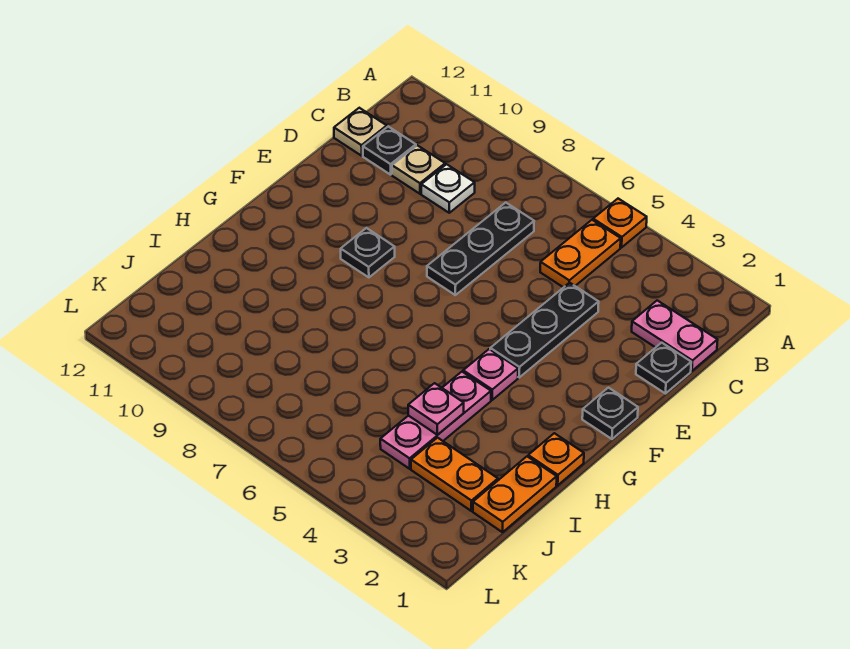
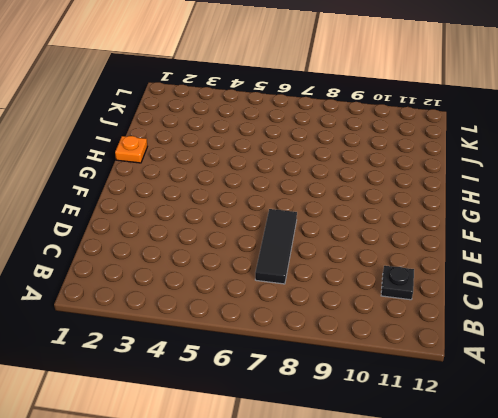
black 1x3 tile [255,209,297,284] -> black 1x3 plate [427,203,534,295]
none -> orange 1x1 plate [593,199,647,247]
none -> orange 1x2 plate [540,220,621,288]
none -> pink 1x2 plate [632,301,717,371]

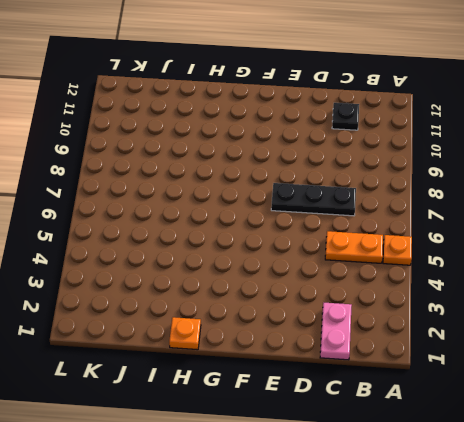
none -> white 1x1 plate [421,164,475,213]
none -> tan 1x1 plate [392,145,445,194]
none -> tan 1x1 plate [334,108,387,156]

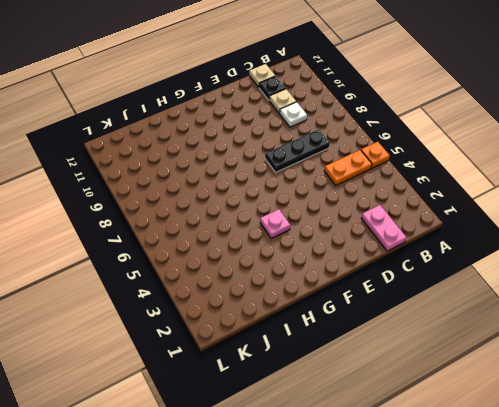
none -> black 1x1 plate [636,343,691,394]
none -> black 1x3 plate [490,283,599,377]
none -> black 1x1 plate [582,388,638,439]

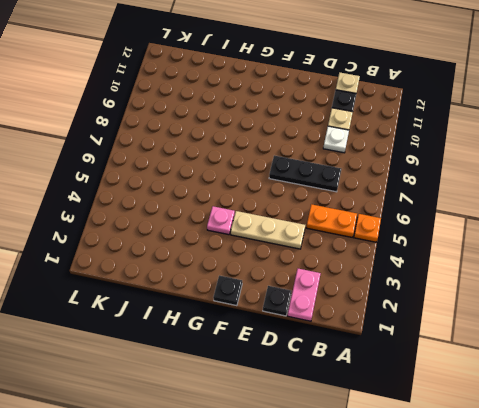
tan 1x3 plate [231,211,305,249] -> black 1x3 plate [490,283,599,377]
none -> black 1x1 plate [341,228,395,277]
none -> orange 1x1 plate [528,433,584,485]
none -> pink 1x3 plate [380,372,491,469]

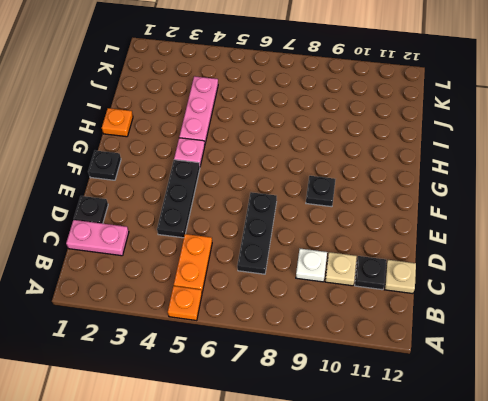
none -> orange 1x2 plate [473,457,557,532]
none -> orange 1x2 plate [411,438,498,511]
none -> pink 1x1 plate [408,383,464,435]

